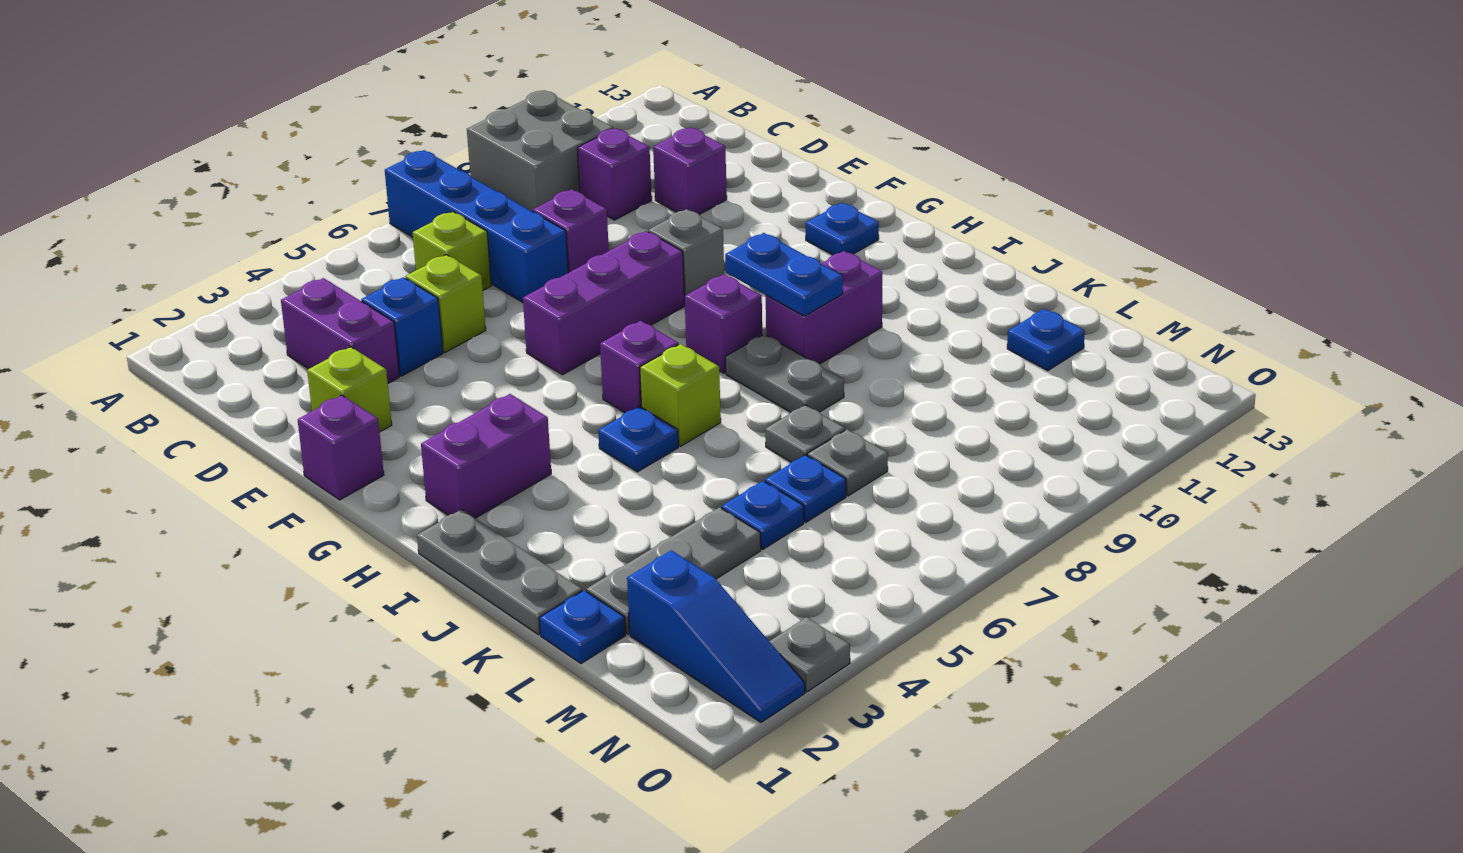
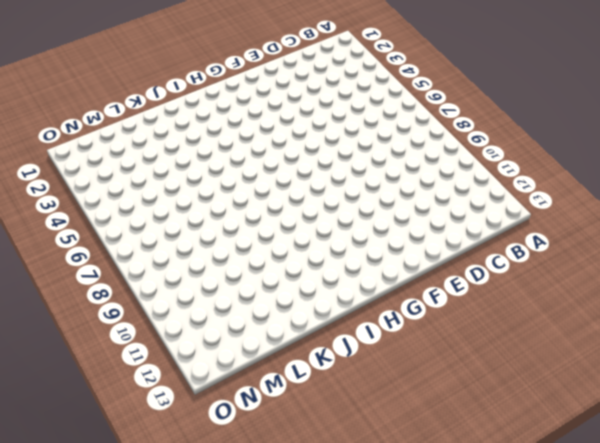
none -> blue 1x4 brick [385,150,568,302]
none -> grey 2x2 brick [467,90,613,212]
none -> purple 1x2 brick [281,278,399,384]
none -> lime 1x1 brick [413,212,491,290]

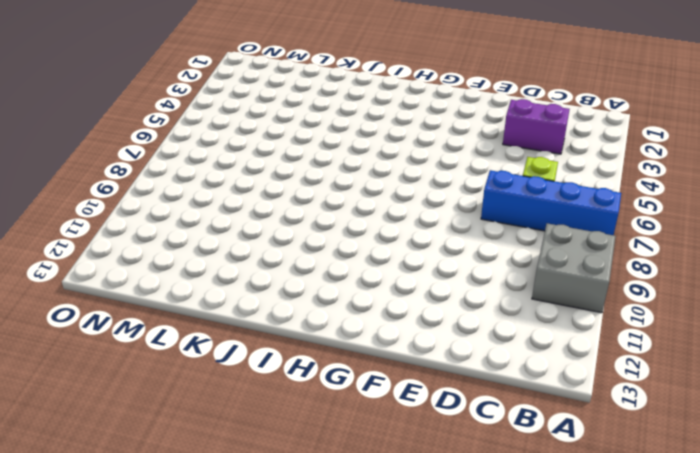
none -> purple 1x1 brick [577,128,652,220]
none -> blue 1x1 brick [361,277,443,376]
none -> lime 1x1 brick [405,255,486,352]
none -> purple 1x1 brick [533,189,609,273]

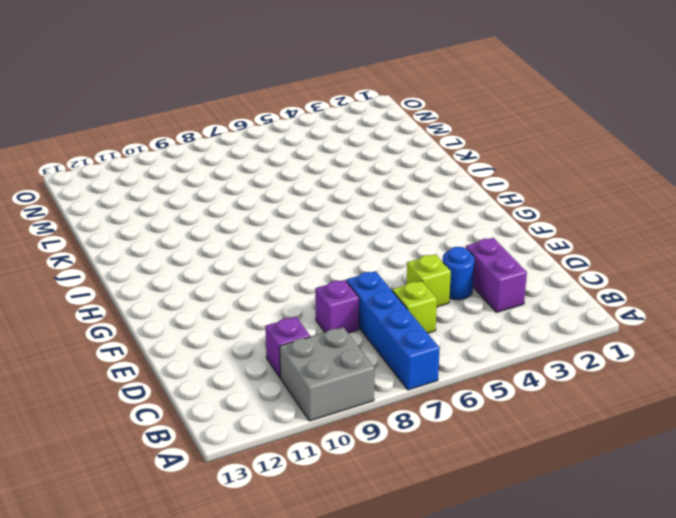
blue 1x1 round brick [442,247,474,300] -> blue 1x1 brick [361,277,443,376]
none -> purple 1x1 brick [653,128,727,215]
none -> lime 1x1 brick [307,347,392,432]
none -> purple 1x1 brick [298,395,384,500]
none -> purple 1x3 brick [523,231,685,375]

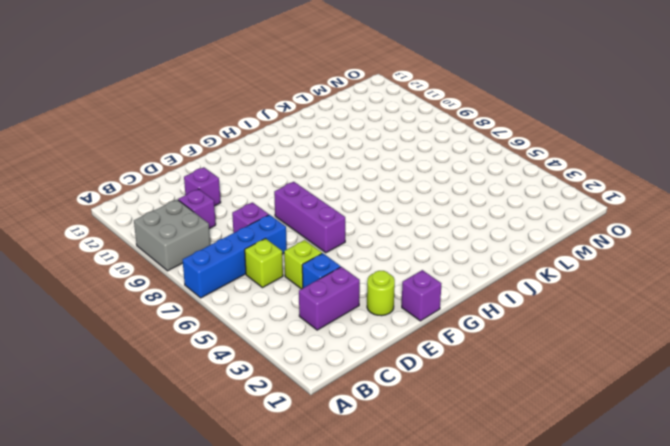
lime 1x1 round brick [367,271,395,316] -> lime 1x1 brick [307,347,392,432]
none -> grey 1x1 brick [648,209,724,303]
none -> blue 1x1 plate [806,203,879,255]
none -> purple 1x2 brick [421,394,551,518]
none -> purple 1x1 brick [600,321,679,413]

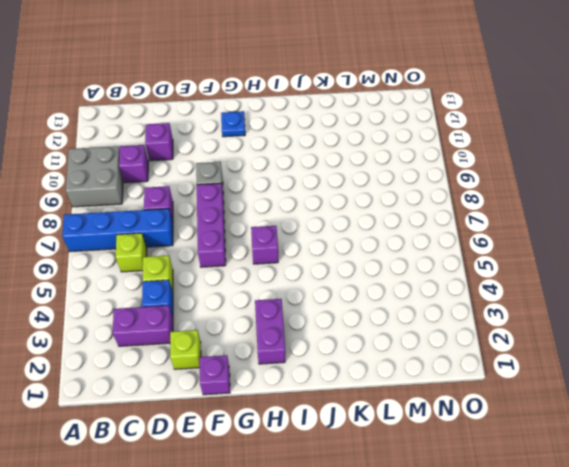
none -> purple 1x1 brick [685,274,762,373]
none -> grey 1x3 plate [417,509,582,635]
none -> blue 1x1 plate [598,406,678,472]
none -> lime 1x1 brick [640,344,721,446]

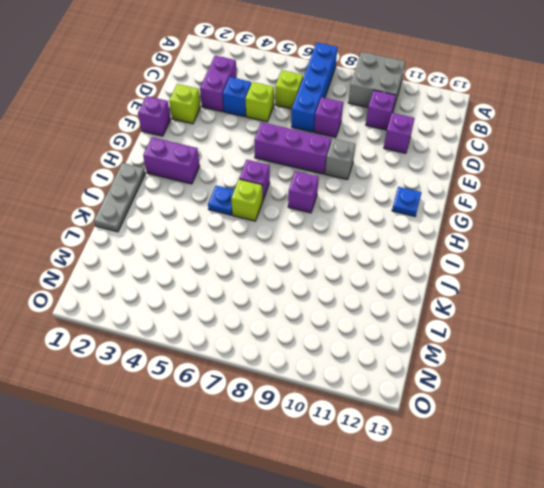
none -> grey 1x2 plate [725,334,844,412]
none -> purple 1x2 brick [766,251,882,364]
none -> grey 1x1 plate [765,405,845,462]
none -> blue 1x1 plate [539,590,626,664]

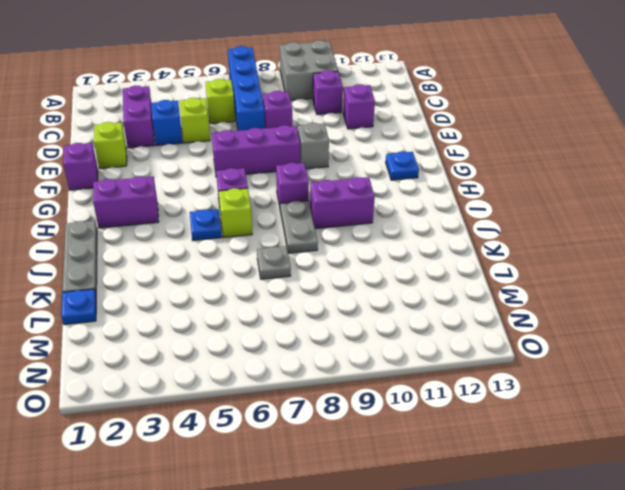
none -> grey 1x3 plate [586,507,761,634]
none -> blue 1x1 plate [722,481,804,549]
none -> blue 1x1 plate [765,455,846,522]
none -> grey 1x1 plate [807,430,888,496]

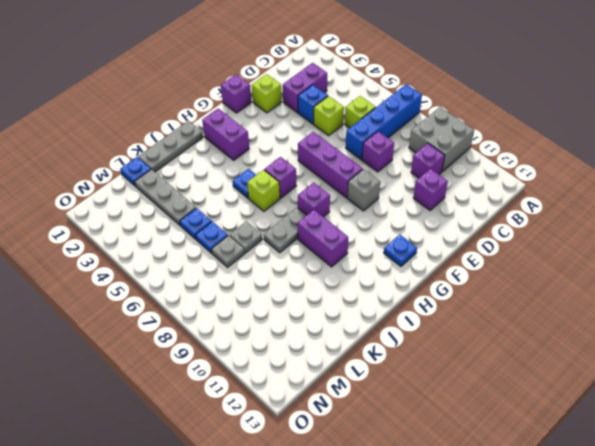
none -> blue 1x1 plate [1007,309,1085,371]
none -> blue 1x3 slope [627,550,805,722]
none -> grey 1x1 plate [769,617,850,692]
none -> blue 1x2 plate [725,233,843,316]

